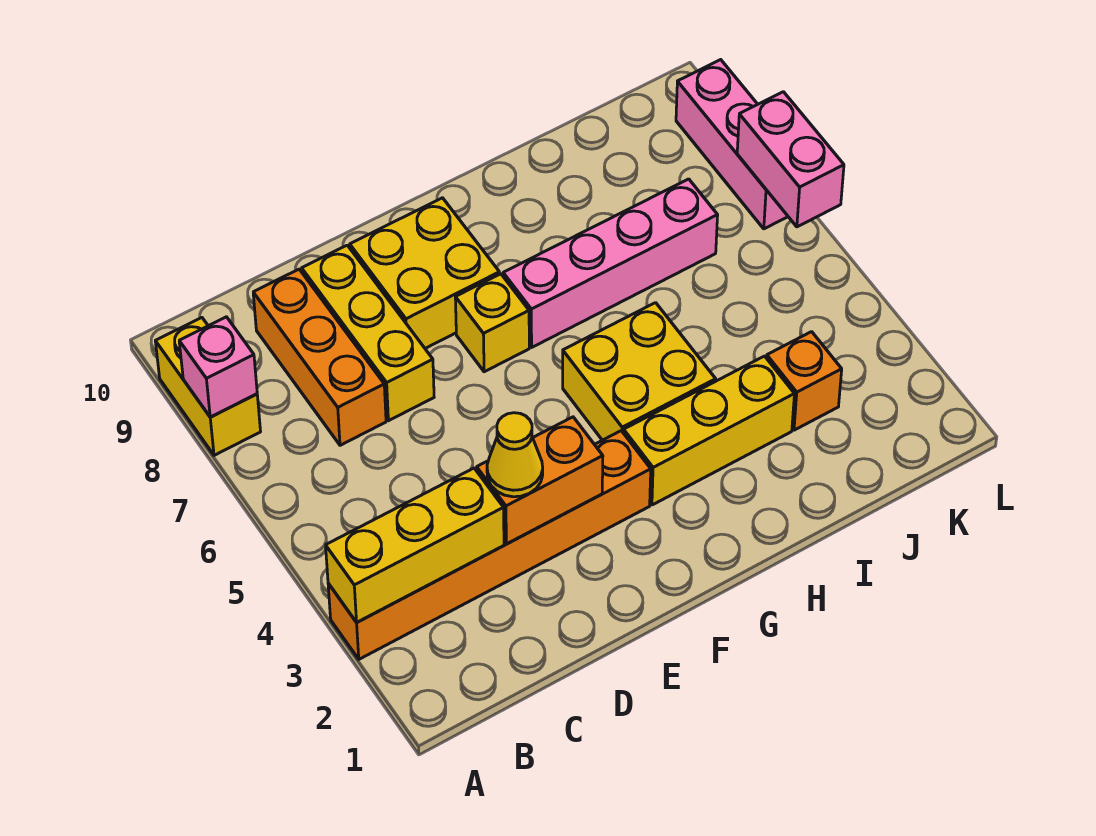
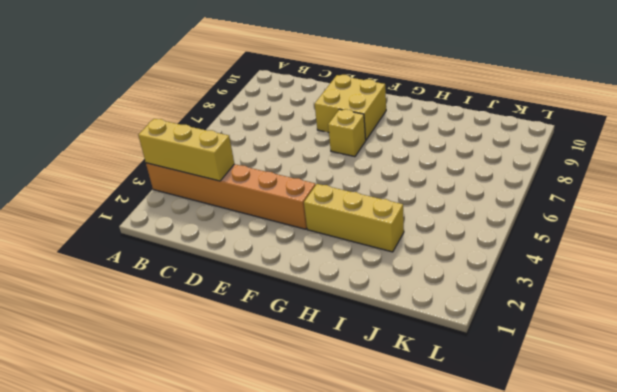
none -> yellow 1x2 brick [155,318,261,455]
none -> orange 1x3 brick [253,269,386,445]
none -> yellow 1x3 brick [302,245,434,421]

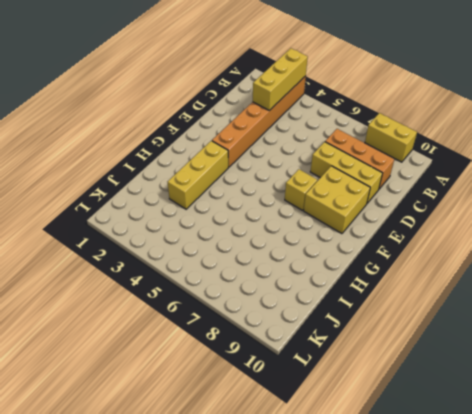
none -> yellow 2x2 brick [563,303,716,440]
none -> pink 1x4 brick [503,179,718,347]
none -> orange 1x1 brick [767,332,842,430]

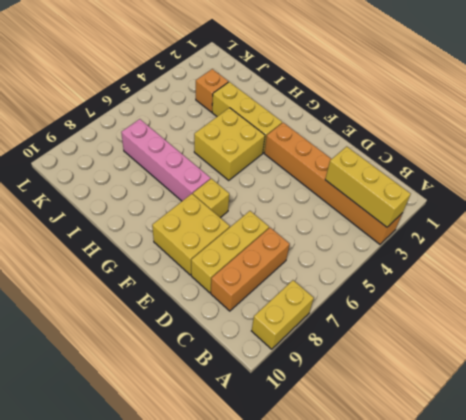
none -> pink 1x3 brick [676,60,788,229]
none -> pink 1x1 brick [179,317,257,417]
none -> orange 1x2 brick [477,417,603,544]

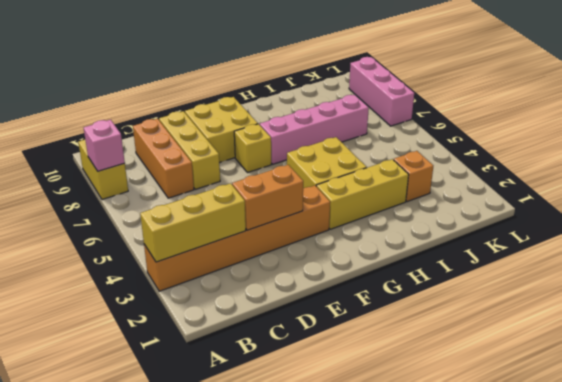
none -> pink 1x2 brick [737,92,844,227]
none -> yellow 1x1 cone [487,413,543,497]

